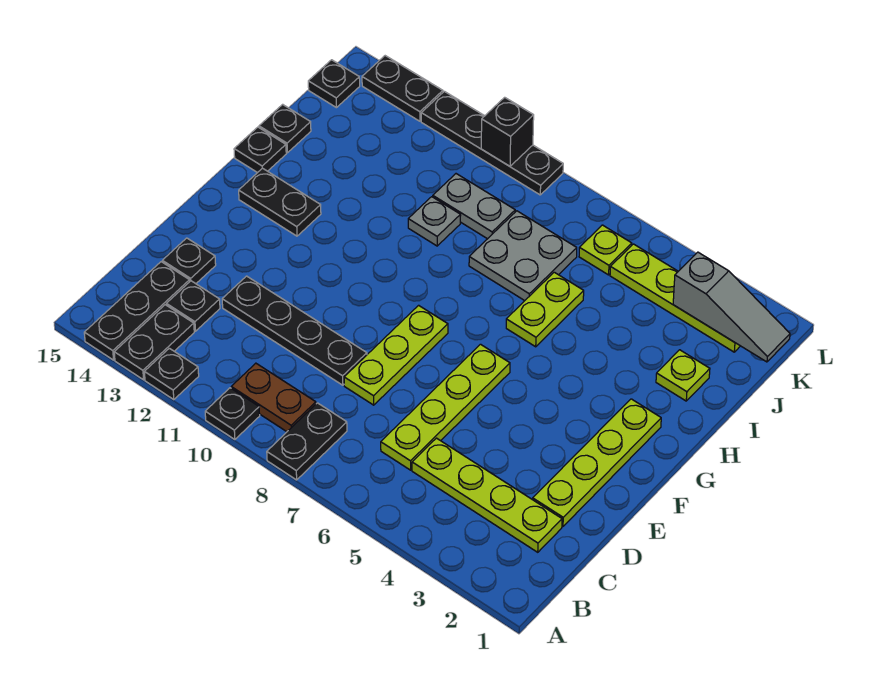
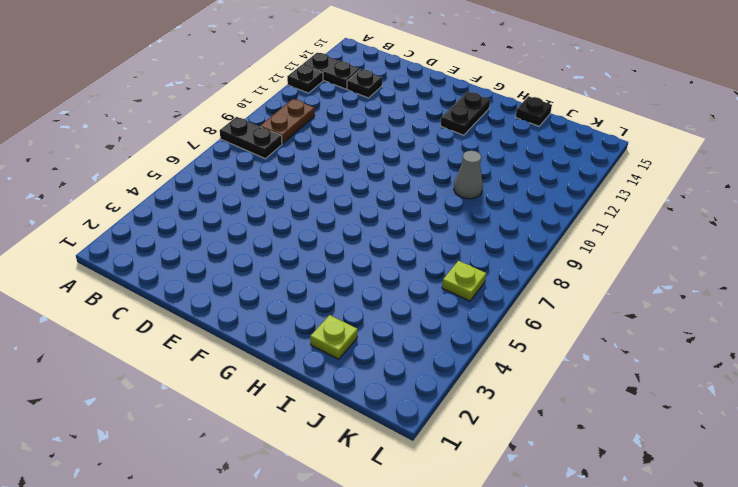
grey 1x1 cone [454,151,483,199] -> grey 1x1 plate [408,197,461,246]
none -> black 1x1 plate [205,388,260,439]
none -> black 1x3 plate [84,262,190,360]
none -> lime 1x4 plate [412,438,562,552]

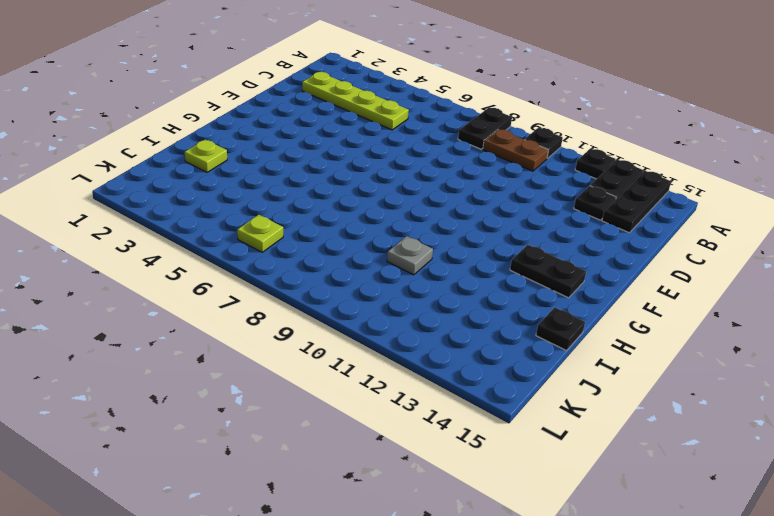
none -> lime 1x4 plate [381,344,510,470]
none -> lime 1x4 plate [533,399,661,527]
none -> lime 1x3 plate [344,305,448,405]

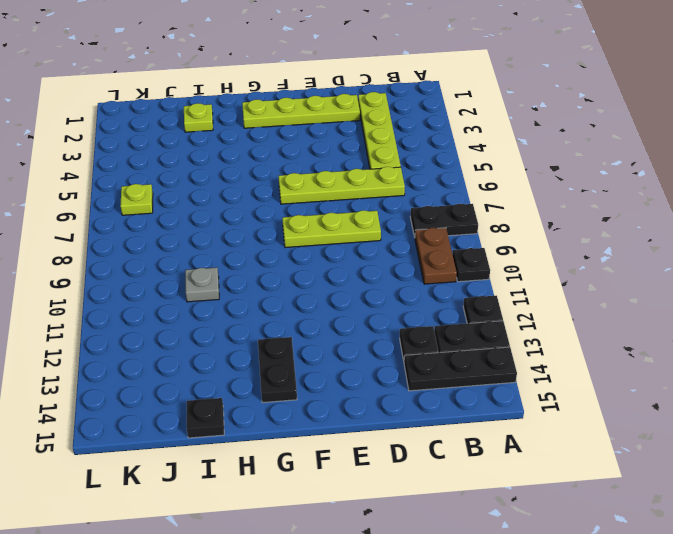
none -> black 1x4 plate [222,276,367,385]
none -> black 1x1 plate [162,238,216,284]
none -> lime 1x2 plate [506,272,584,347]

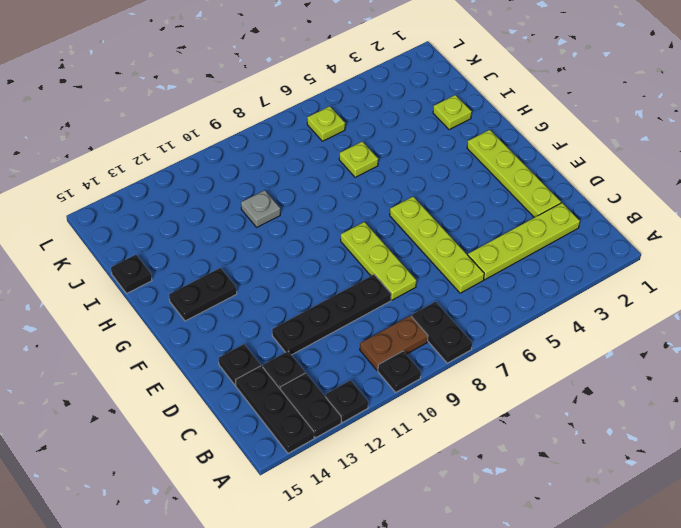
lime 1x1 plate [339,142,378,177] -> lime 1x2 plate [506,272,584,347]
none -> black 1x1 plate [234,127,286,173]
none -> grey 2x2 plate [469,211,577,301]
none -> grey 1x2 plate [433,174,515,239]

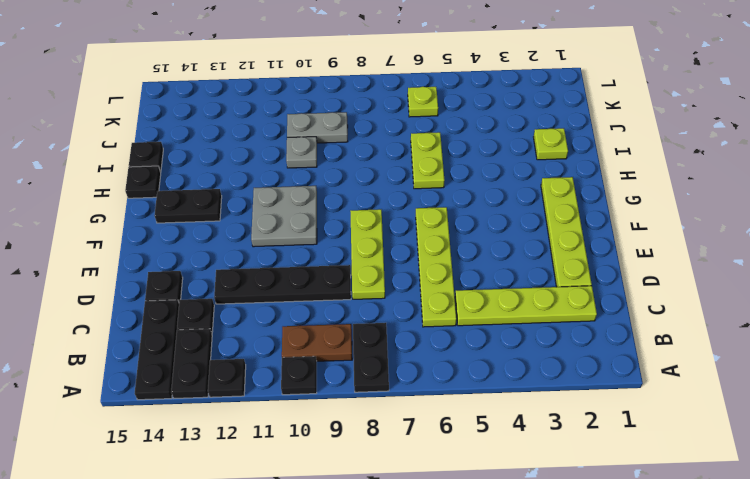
grey 2x2 plate [251,186,317,247] -> grey 2x2 plate moved to [469,211,577,301]
none -> lime 1x4 plate [610,244,740,352]
none -> black 1x1 plate [308,60,360,108]
none -> black 1x4 plate [421,91,563,195]

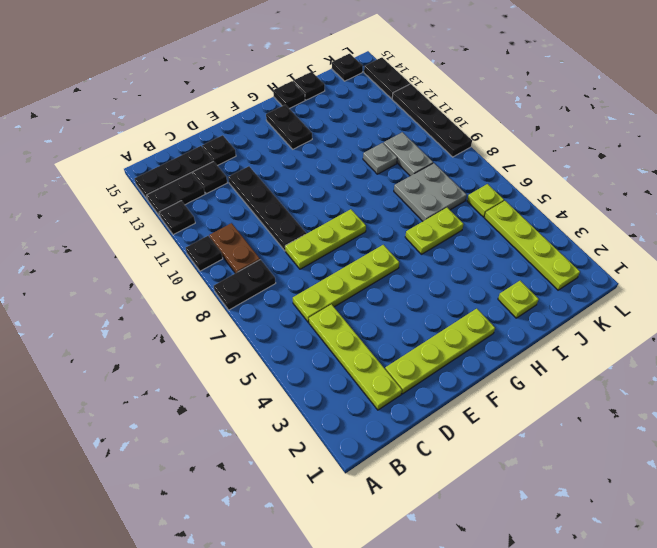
none -> grey 1x3 slope [673,252,790,362]
none -> black 1x1 brick [481,97,534,166]

